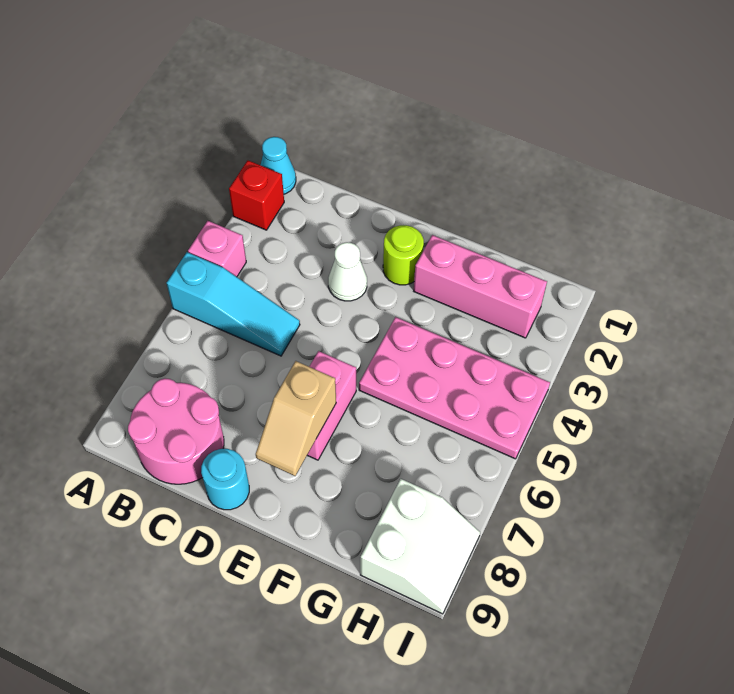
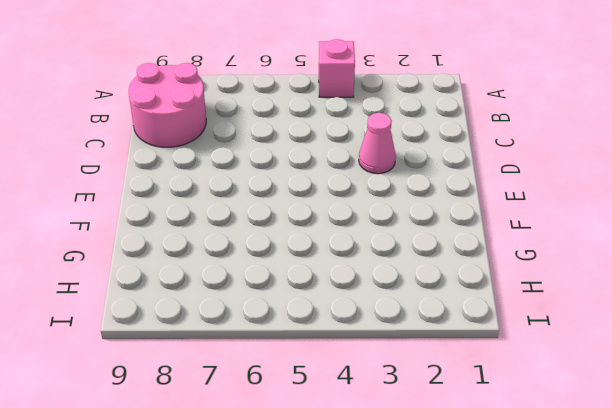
pink 1x1 cone [359,113,396,174] -> white 1x1 cone [328,242,367,301]
none -> cyan 1x1 cone [261,137,296,194]
none -> red 1x1 brick [229,161,284,230]
none -> cyan 1x3 slope [167,252,300,356]

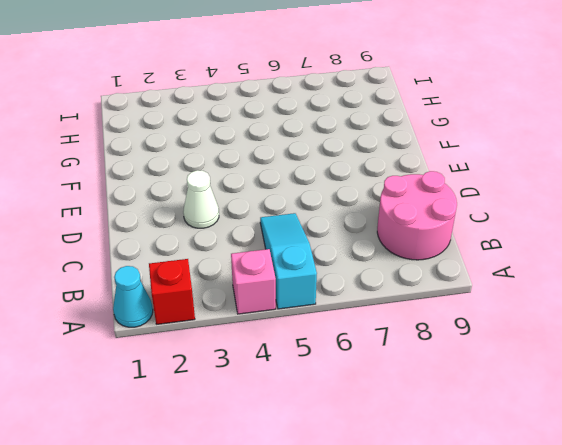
none -> cyan 1x1 round brick [201,449,249,510]
none -> lime 1x1 round brick [383,225,424,285]
none -> pink 1x2 brick [307,351,356,460]

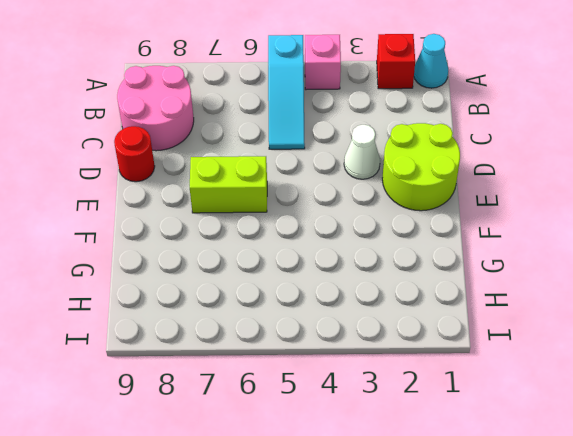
lime 2x2 round brick [382,123,460,211] -> lime 1x1 round brick [383,225,424,285]
red 1x1 round brick [114,126,155,182] -> cyan 1x1 round brick [201,449,249,510]
lime 1x2 brick [190,156,267,213] -> pink 1x2 brick [307,351,356,460]
none -> pink 1x3 brick [414,235,547,338]
none -> pink 2x4 plate [359,317,550,459]
none -> white 2x2 slope [360,479,480,614]

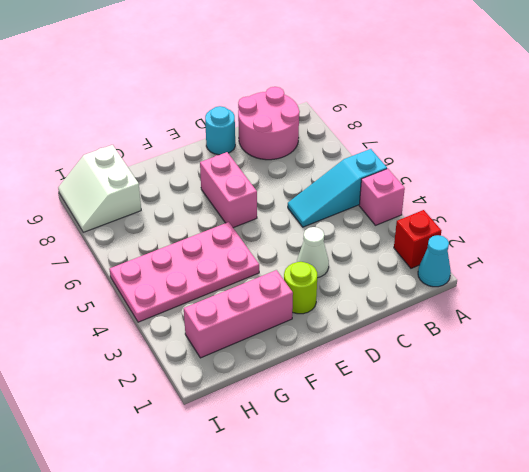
none -> tan 1x2 slope [256,361,336,476]

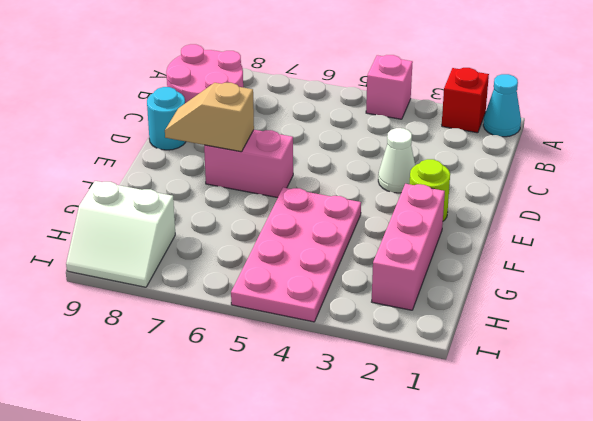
none -> cyan 1x3 slope [167,252,300,356]

